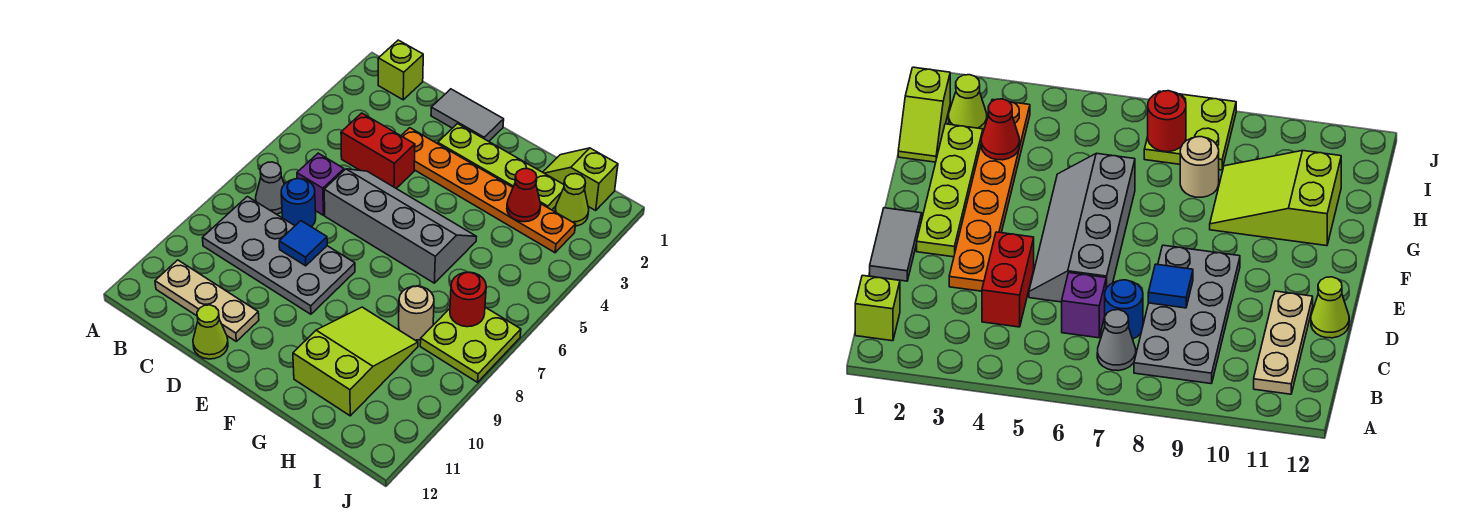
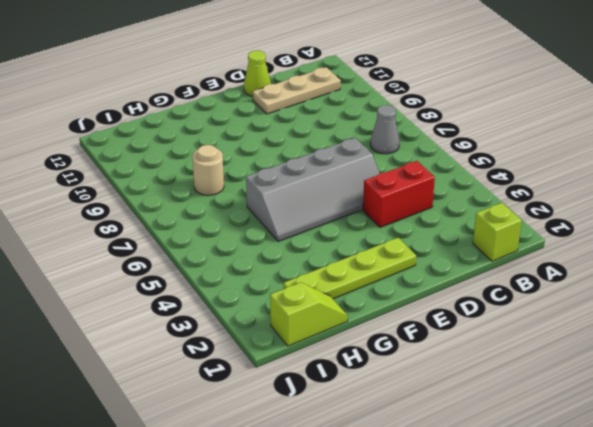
none -> grey 2x4 plate [203,197,355,314]
none -> purple 1x1 brick [297,153,344,215]
none -> blue 1x1 round brick [281,179,316,227]

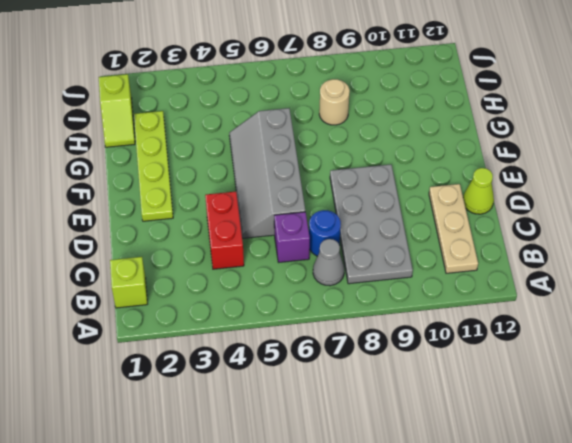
none -> grey 1x2 tile [431,89,504,141]
none -> orange 1x6 plate [401,128,576,253]
none -> lime 2x3 slope [293,307,418,416]

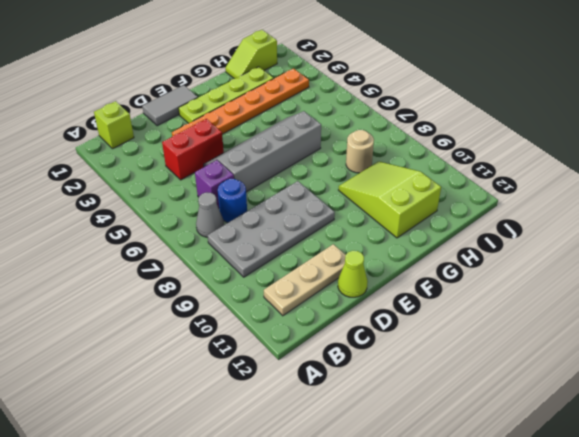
none -> lime 1x1 cone [555,174,589,226]
none -> lime 2x2 plate [420,307,521,382]
none -> blue 1x1 tile [279,221,327,266]

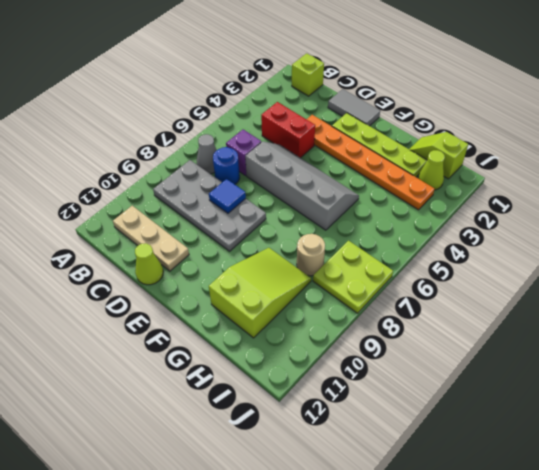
none -> red 1x1 cone [507,169,541,222]
none -> red 1x1 round brick [450,272,486,327]

